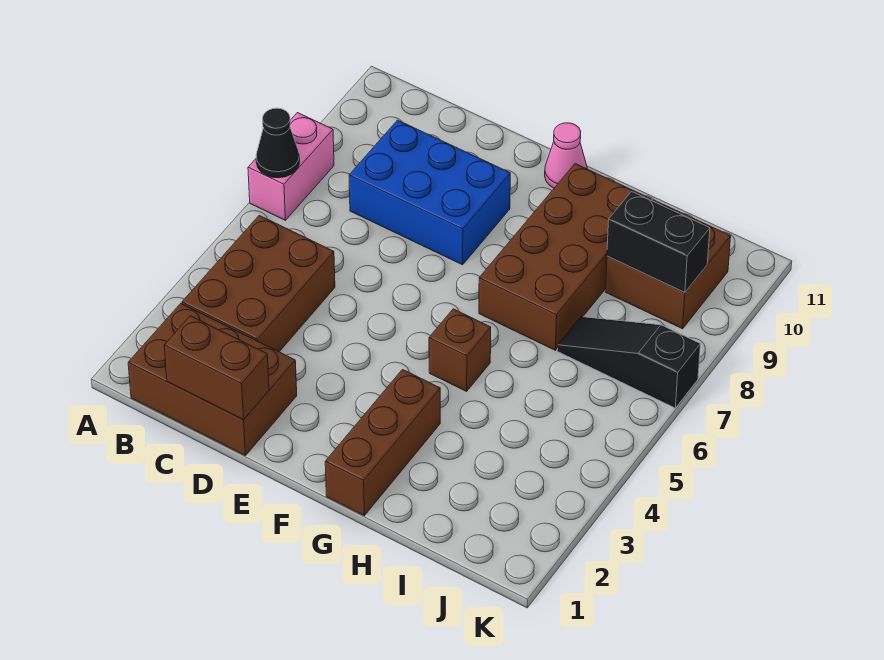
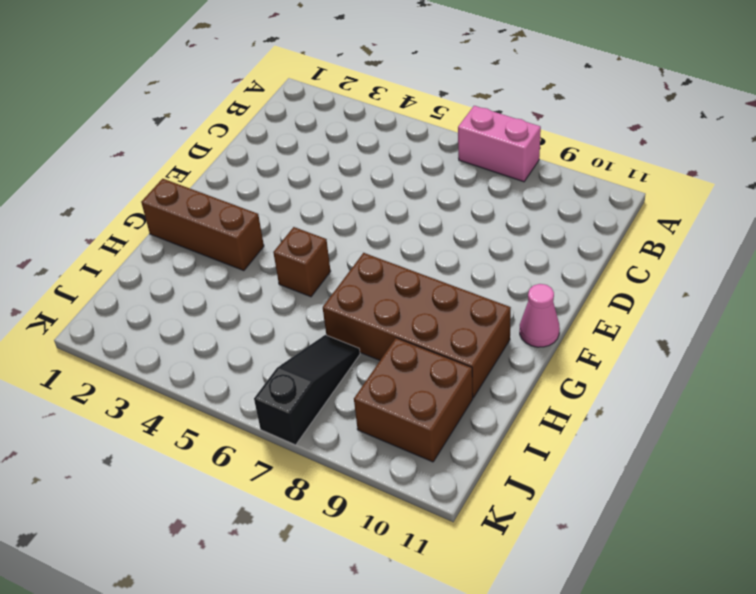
none -> brown 2x3 brick [128,304,297,456]
none -> brown 2x3 brick [182,215,335,352]
none -> blue 2x3 brick [349,120,510,265]

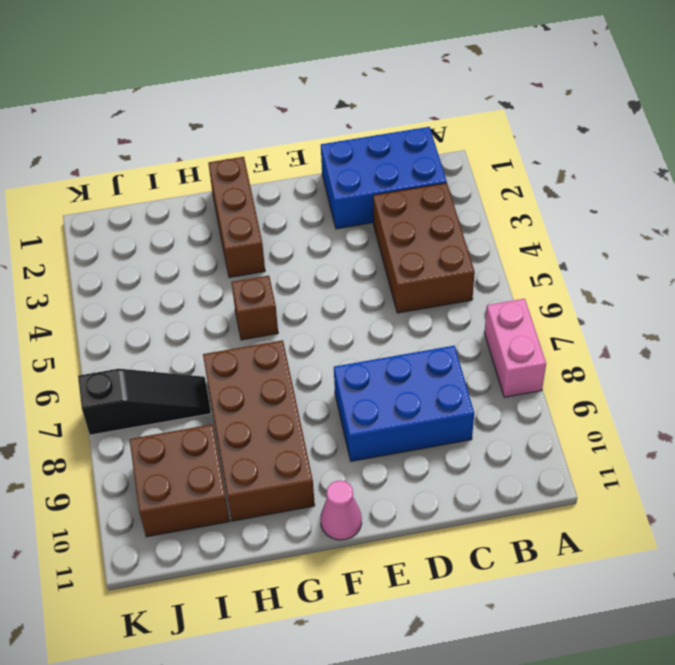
blue 2x3 brick [321,127,447,229] -> brown 2x3 brick [128,304,297,456]
none -> black 1x1 cone [256,108,300,178]
none -> brown 1x2 brick [164,316,269,420]
none -> black 1x2 brick [607,192,710,293]

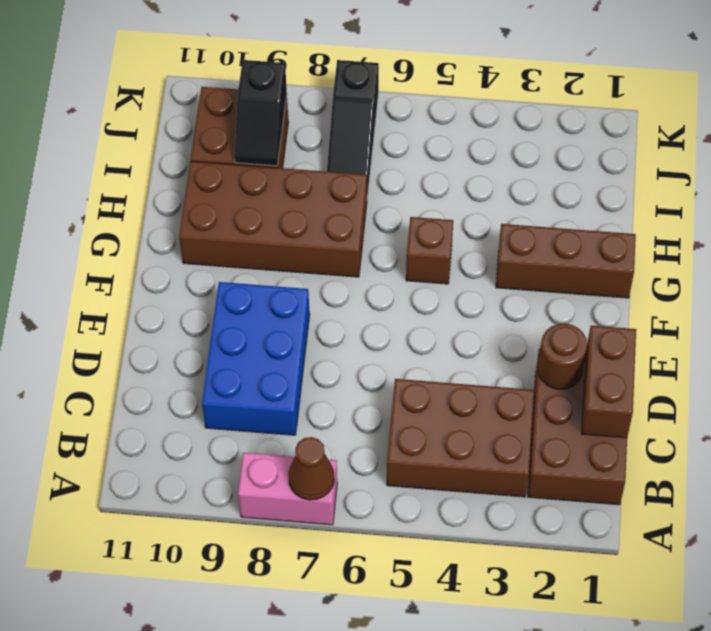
brown 1x1 cone [288,437,334,500] -> black 1x1 cone [256,108,300,178]
brown 1x1 round brick [538,323,587,390] -> none
black 1x2 slope [235,60,287,166] -> black 1x2 brick [607,192,710,293]
none -> pink 1x1 cone [545,123,587,188]

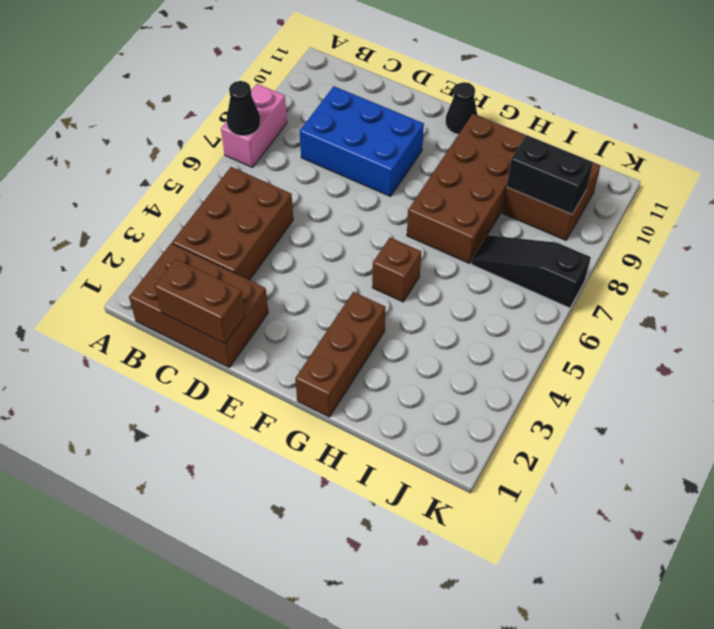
black 1x1 cone [446,82,477,134] -> pink 1x1 cone [545,123,587,188]

